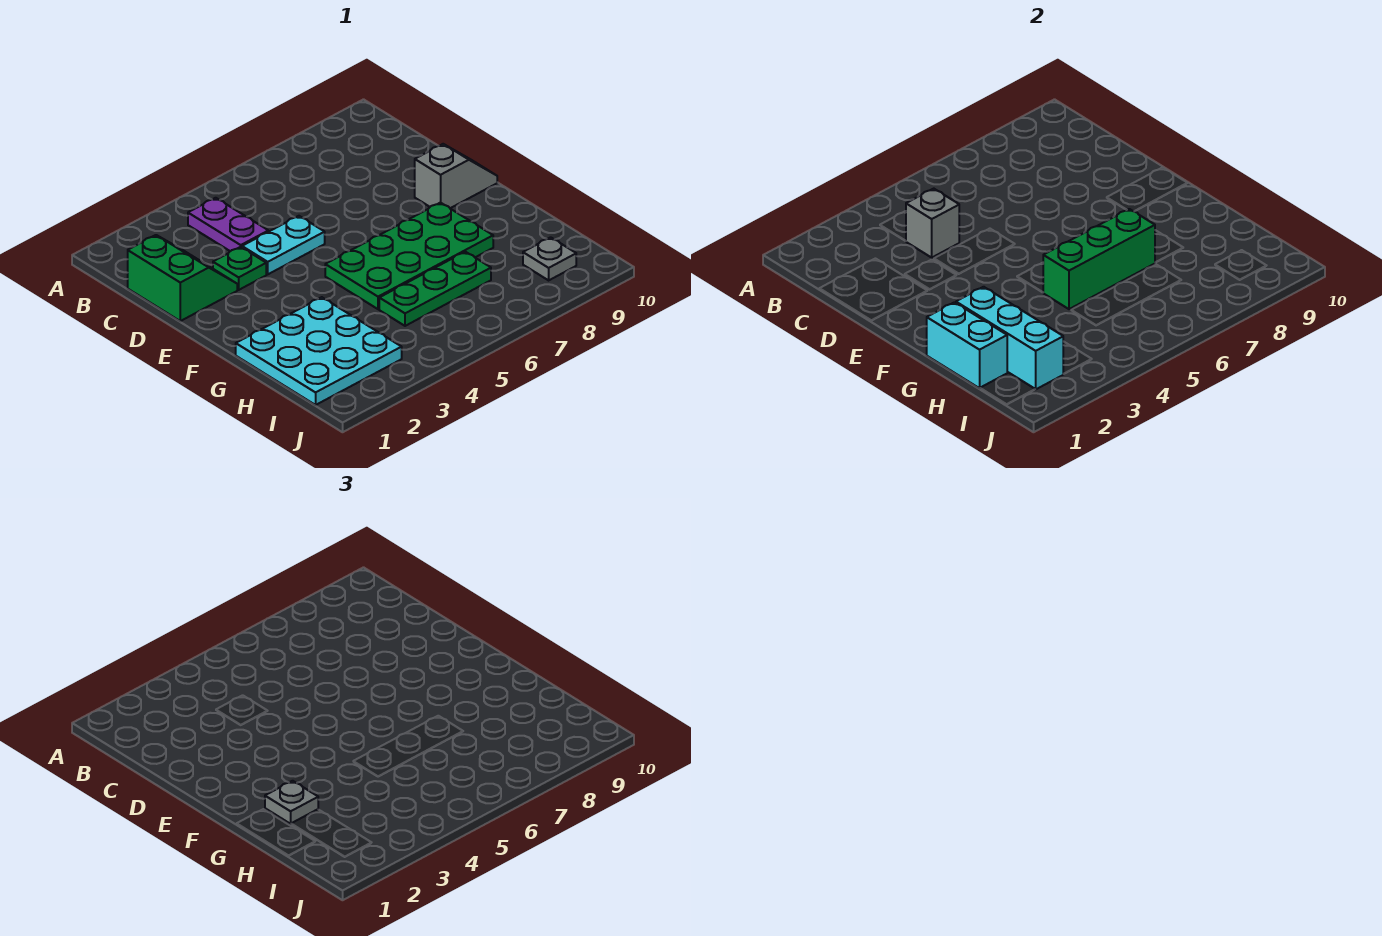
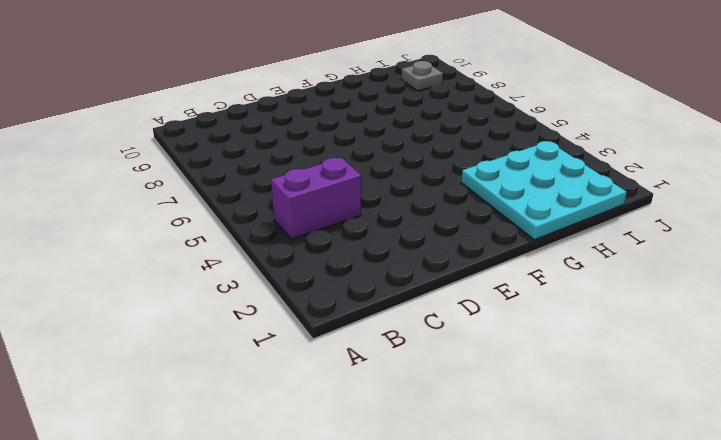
purple 1x2 brick [271,158,361,239] -> purple 1x2 plate [188,198,268,251]
none -> green 2x2 slope [128,235,237,321]
none -> green 1x1 plate [213,247,266,290]
none -> cyan 1x2 plate [242,216,325,274]

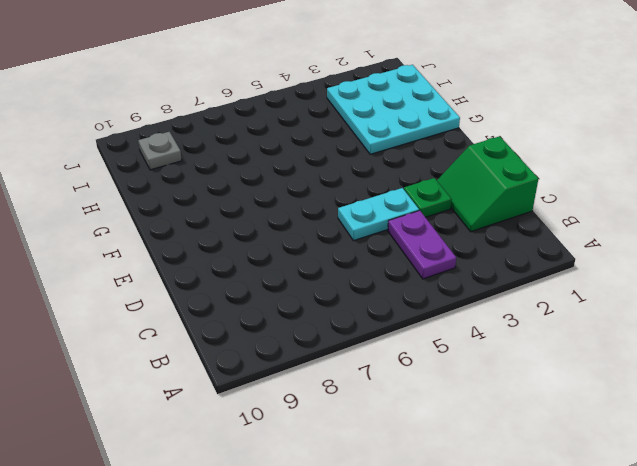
none -> grey 1x2 slope [415,144,497,208]
none -> green 2x4 plate [325,203,493,309]
none -> green 1x3 plate [379,252,491,326]

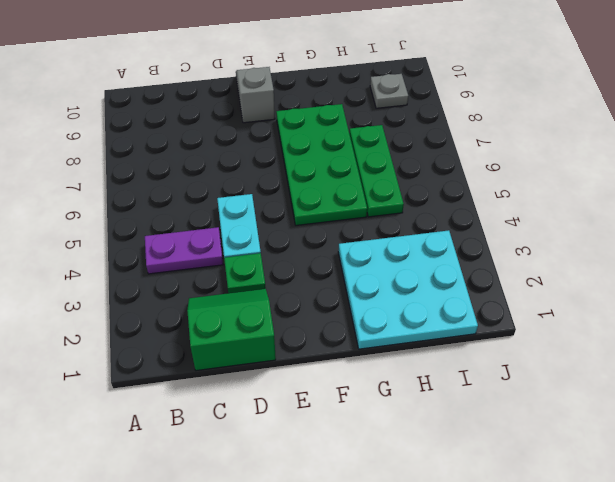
none -> grey 1x1 brick [906,189,959,257]
none -> cyan 1x2 brick [927,302,1007,388]
none -> cyan 1x3 brick [956,287,1063,389]

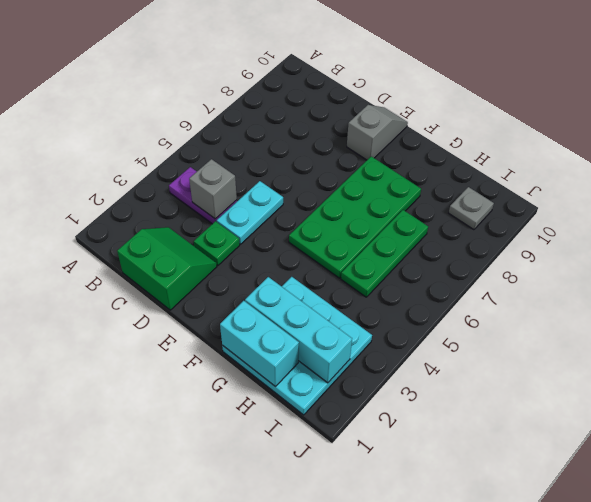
none -> green 1x3 brick [1043,209,1155,309]
none -> grey 1x1 plate [265,781,318,824]

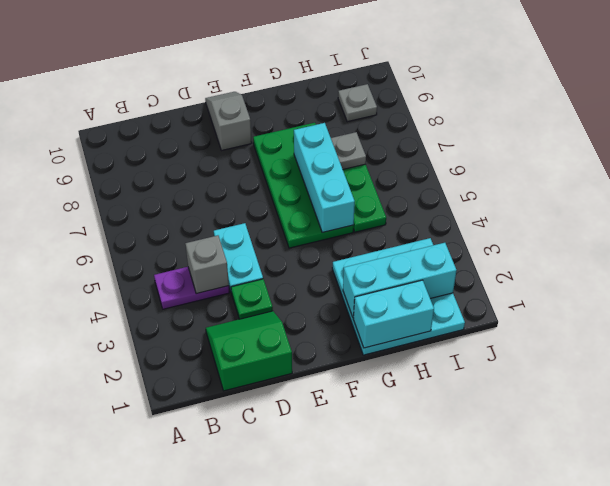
cyan 1x3 brick [294,123,355,232] -> green 1x3 brick [1043,209,1155,309]
grey 1x1 plate [331,132,366,169] -> grey 1x1 plate moved to [265,781,318,824]

